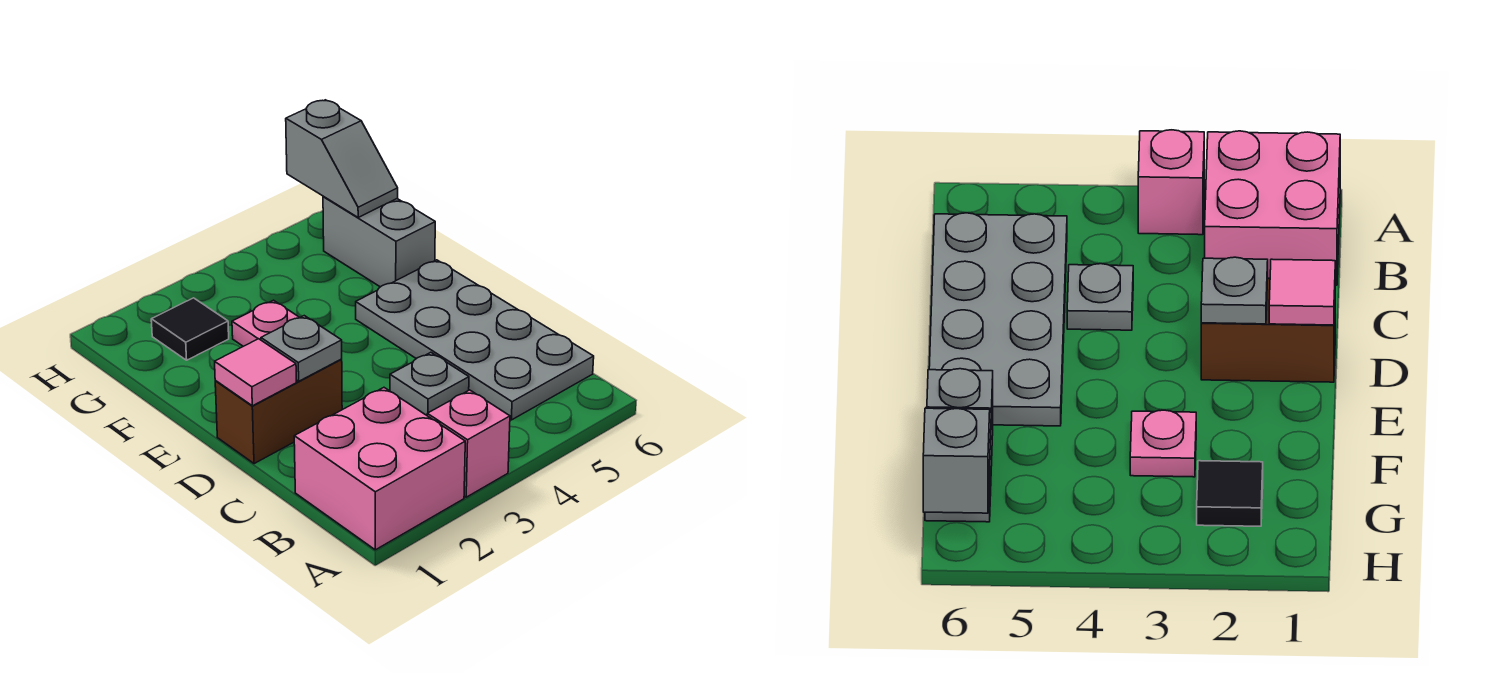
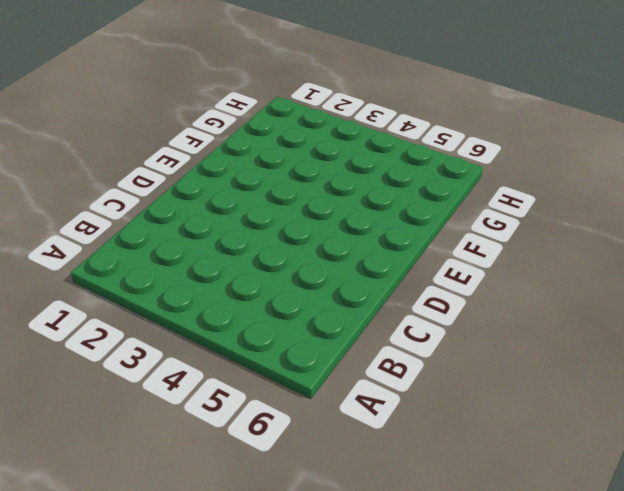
none -> pink 2x2 brick [294,388,465,550]
none -> pink 1x1 brick [427,390,510,497]

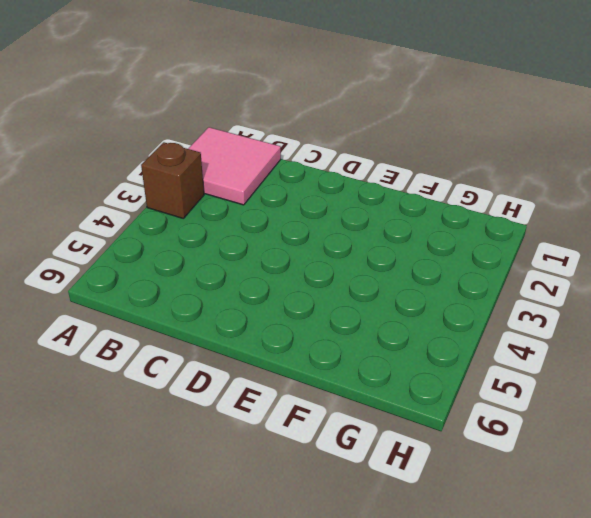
pink 2x2 tile [188,127,281,205] -> pink 2x2 brick [294,388,465,550]
brown 1x1 brick [141,142,204,218] -> pink 1x1 brick [427,390,510,497]
none -> grey 2x4 plate [356,260,594,420]
none -> grey 1x1 plate [390,352,469,415]

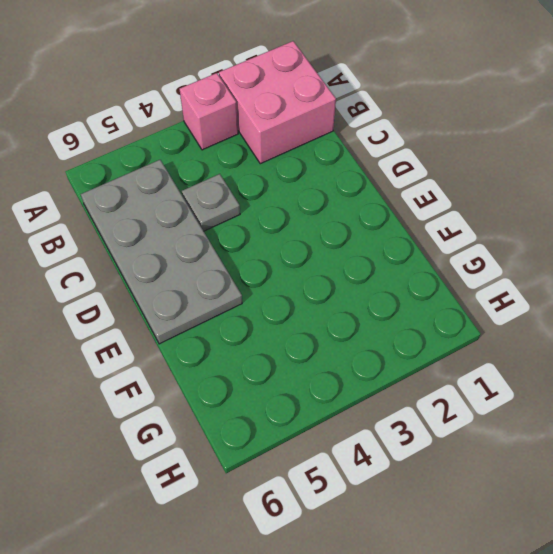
none -> brown 1x2 brick [215,360,342,464]
none -> pink 1x1 plate [232,300,300,346]

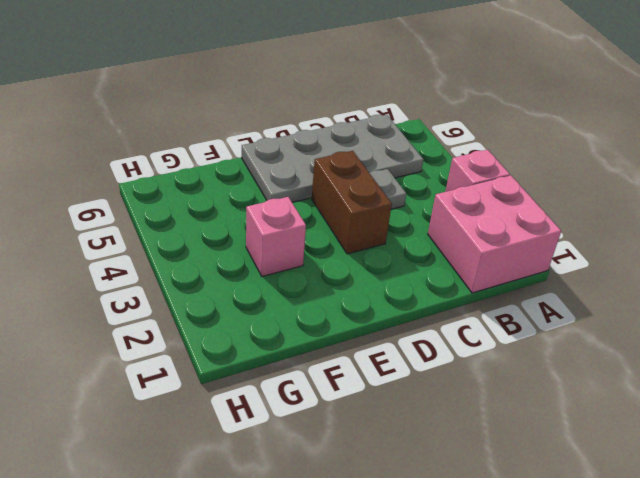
brown 1x2 brick [312,151,392,254] -> brown 1x2 brick moved to [215,360,342,464]
pink 1x1 brick [246,197,306,276] -> pink 1x1 plate [232,300,300,346]
none -> grey 1x2 brick [323,196,435,287]
none -> black 1x1 tile [151,298,229,360]

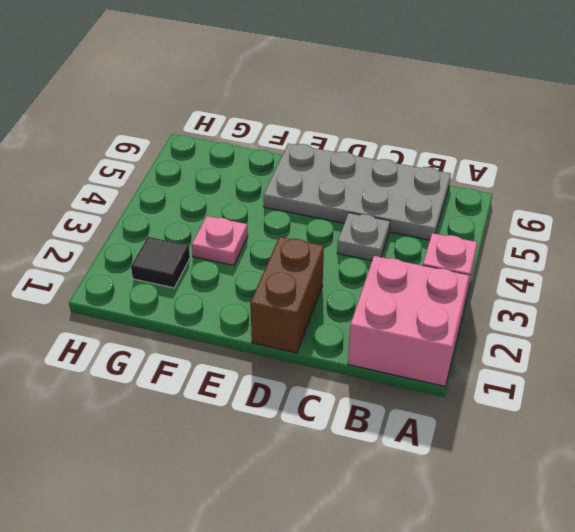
none -> grey 1x2 brick [323,196,435,287]
none -> pink 1x1 tile [215,339,296,406]

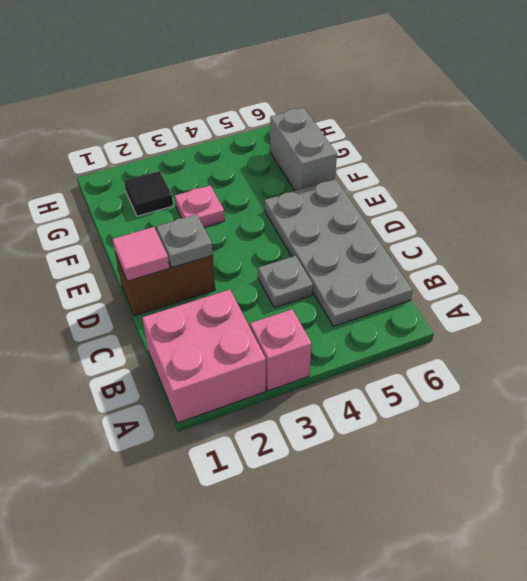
none -> grey 1x2 slope [286,100,398,217]

